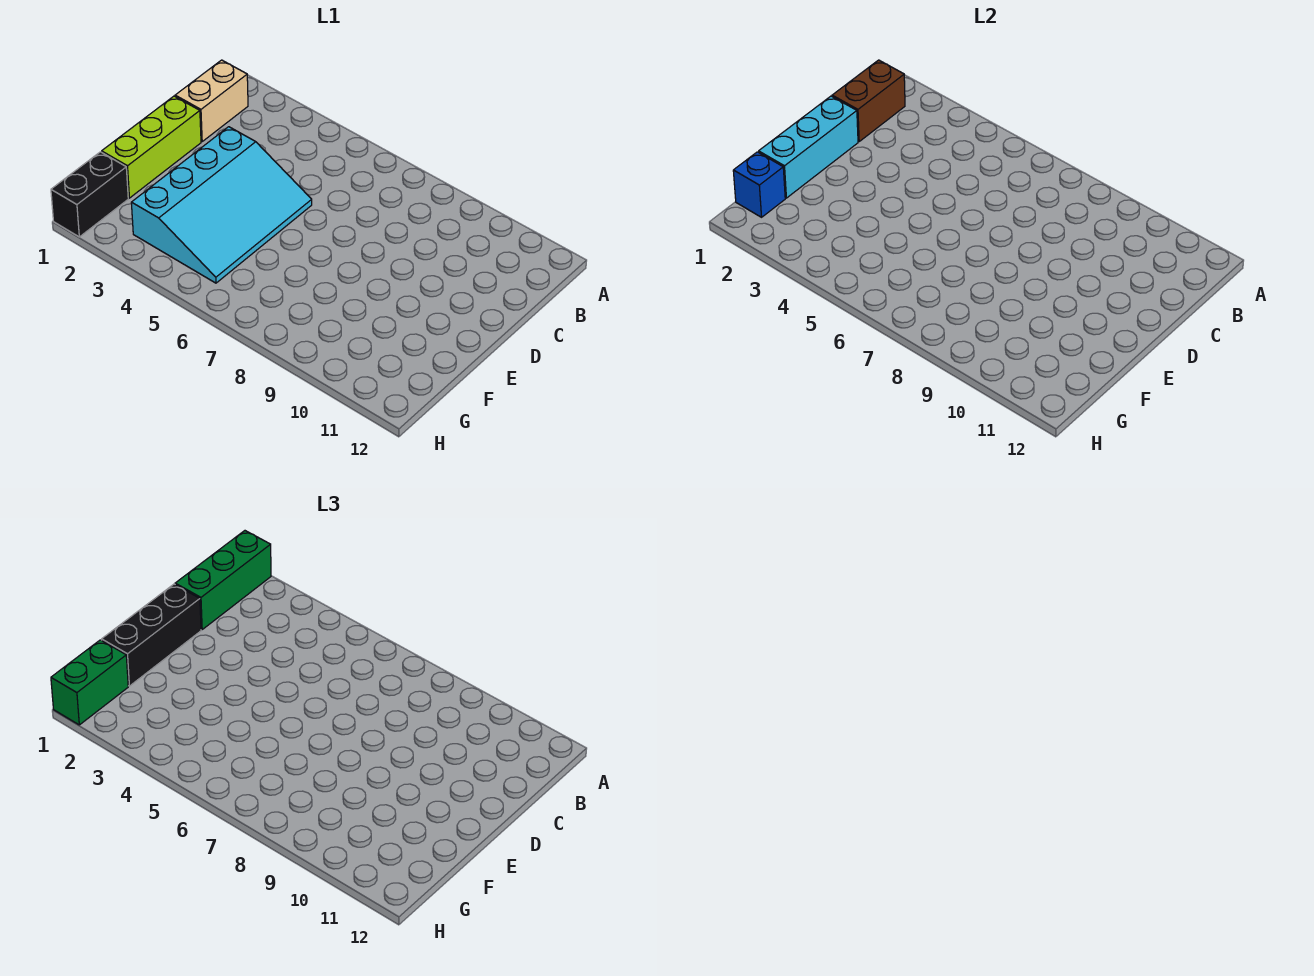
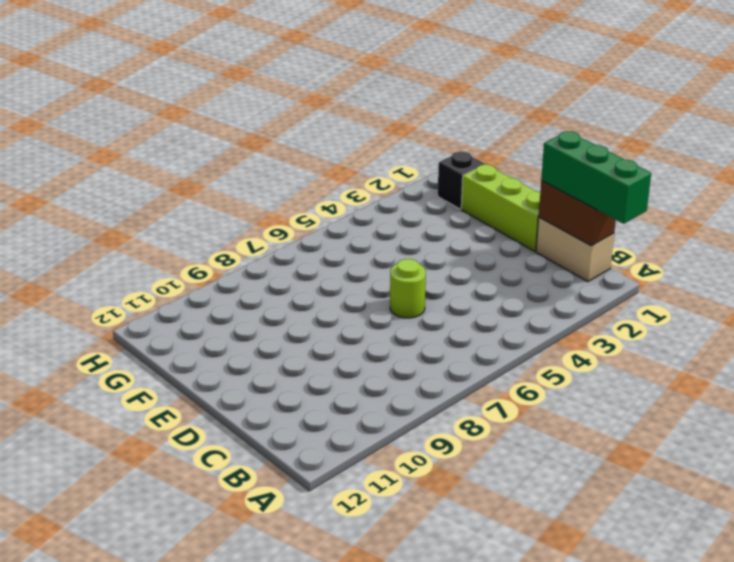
lime 1x1 round brick [390,259,426,318] -> none
black 1x1 brick [438,151,484,209] -> black 1x2 brick [51,152,128,237]
none -> cyan 3x4 slope [131,127,312,283]
none -> cyan 1x3 brick [759,96,858,198]

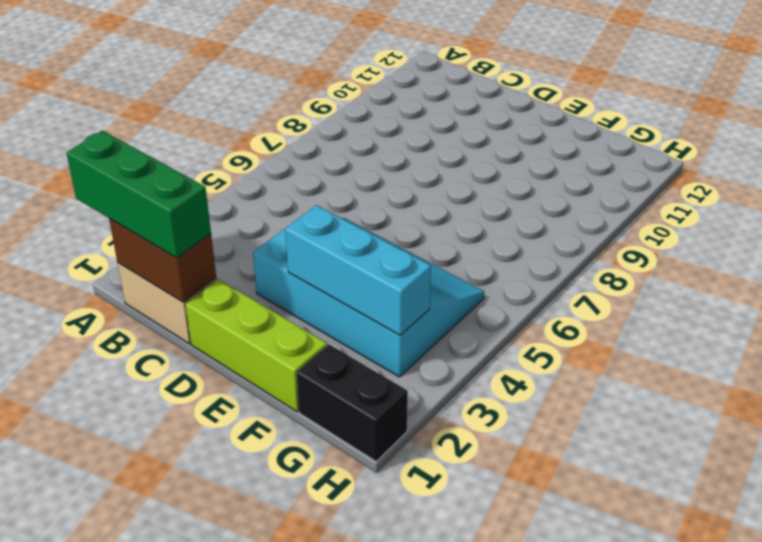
cyan 1x3 brick [285,205,431,335] -> cyan 1x3 brick moved to [759,96,858,198]
none -> blue 1x1 brick [733,152,785,217]
none -> black 1x3 brick [102,584,201,686]

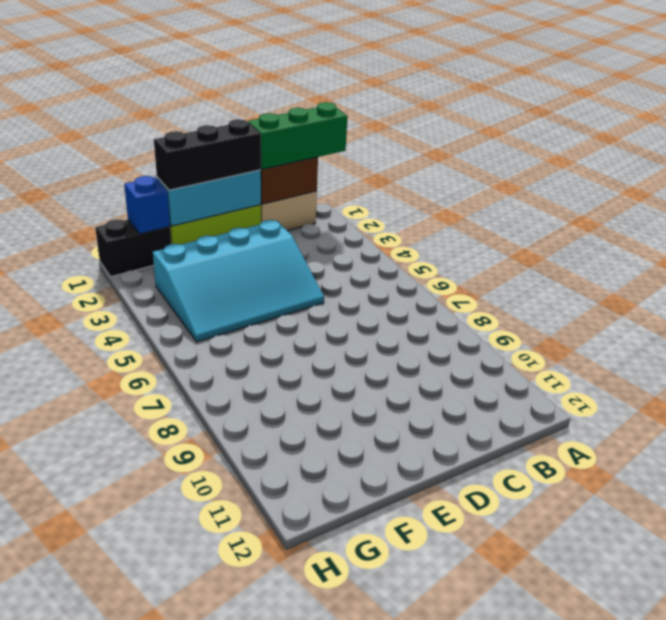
none -> green 1x2 brick [51,640,128,725]

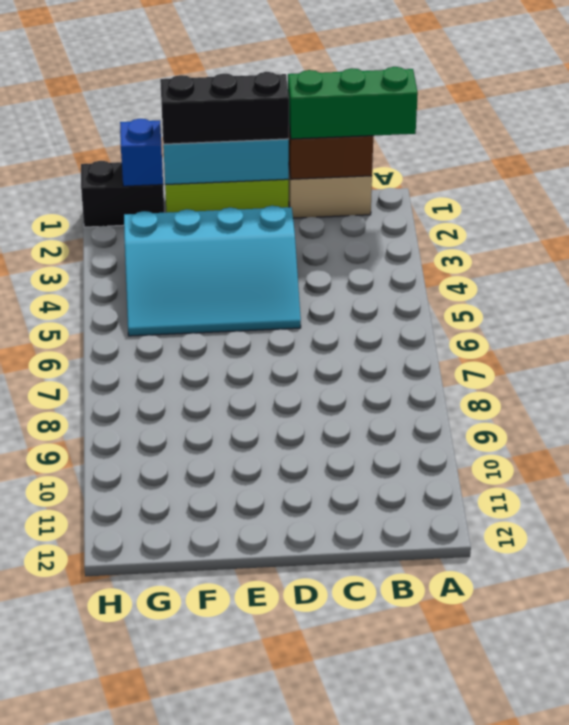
none -> green 1x2 brick [51,640,128,725]

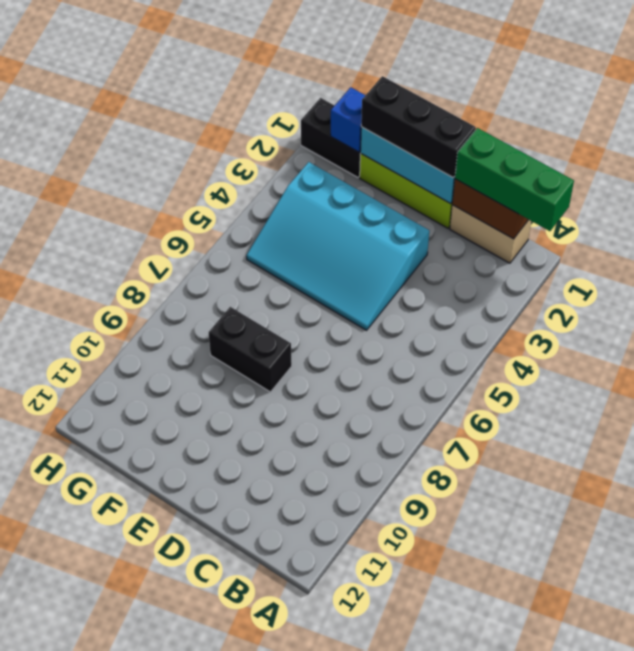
black 1x2 brick [209,307,292,392] -> none
none -> green 1x2 brick [51,640,128,725]

